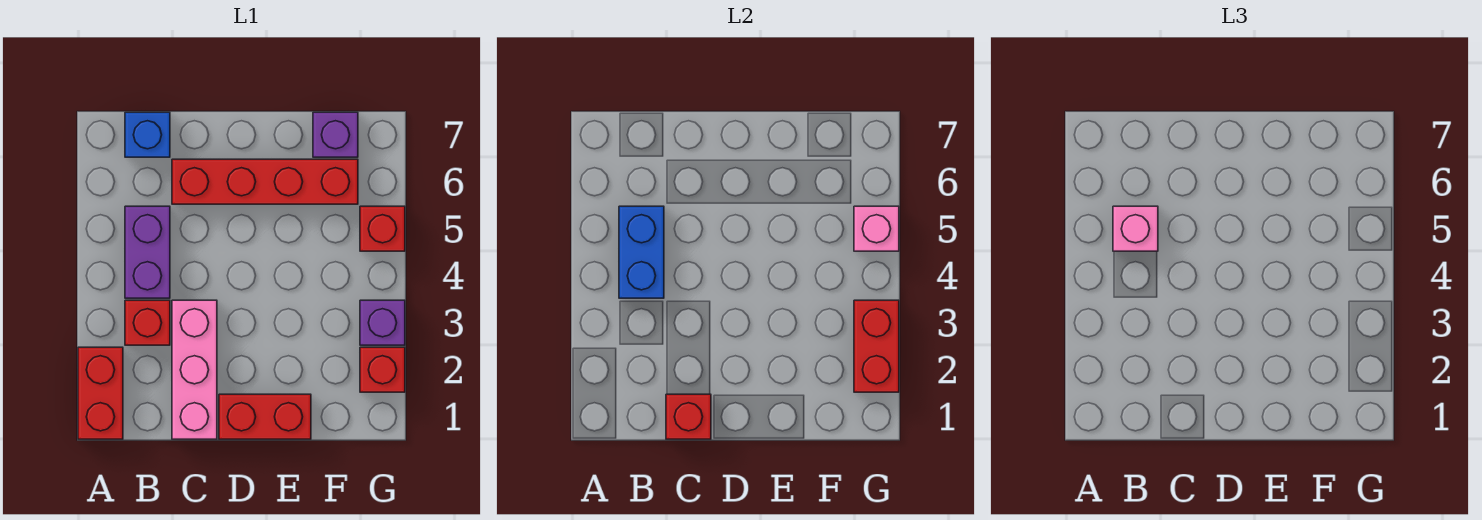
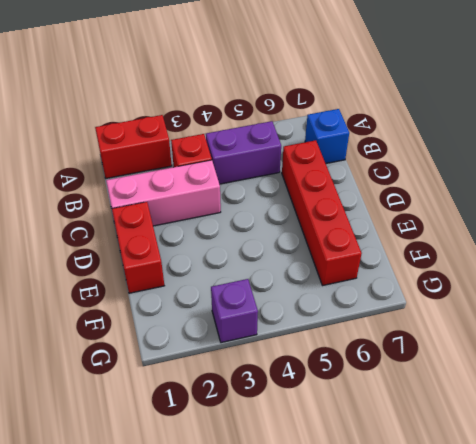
none -> purple 1x1 brick [313,112,358,157]
none -> red 1x1 brick [360,347,405,392]
none -> red 1x1 brick [360,206,405,251]

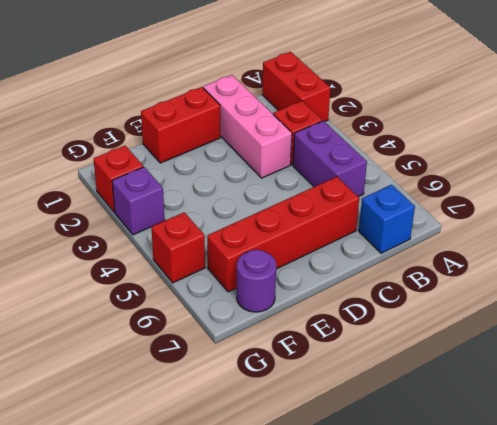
purple 1x1 round brick [237,250,276,312] -> purple 1x1 brick [313,112,358,157]
none -> blue 1x2 brick [619,206,664,298]
none -> red 1x1 brick [666,394,711,439]
none -> red 1x2 brick [854,300,899,392]

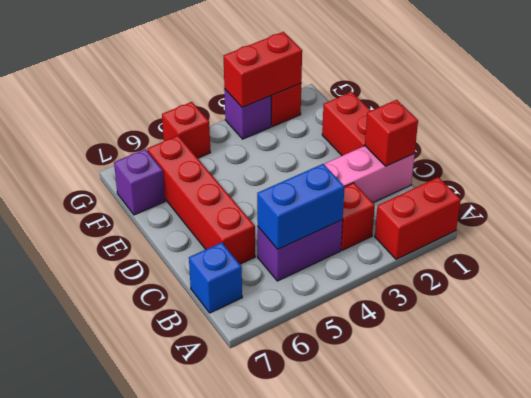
none -> pink 1x1 brick [854,206,899,251]
none -> pink 1x1 brick [1113,206,1158,251]

